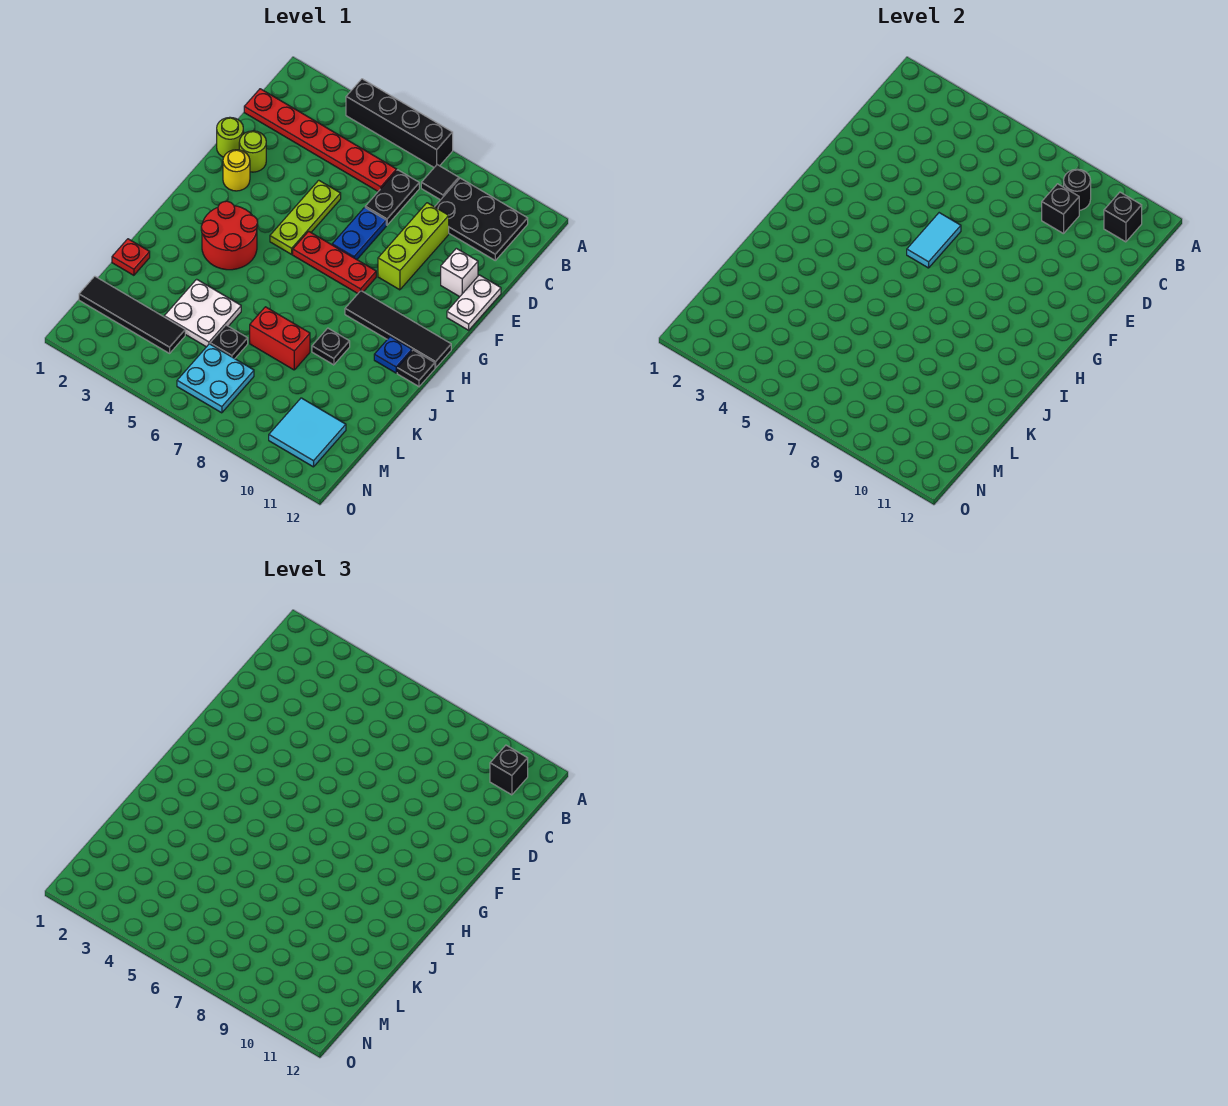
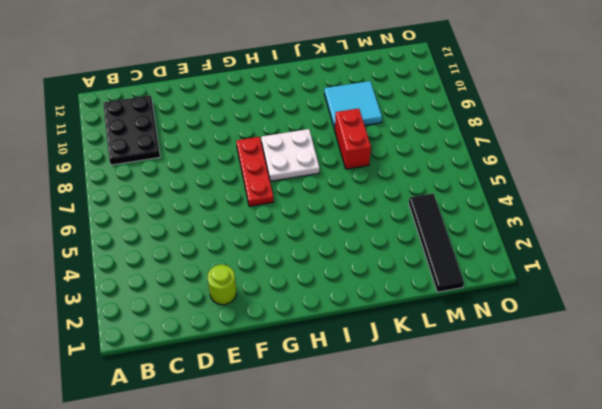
white 2x2 plate [261,129,319,181] -> white 2x2 plate moved to [164,279,241,347]
cyan 2x2 tile [324,81,382,129] -> cyan 2x2 tile moved to [269,398,346,467]
none -> black 1x4 brick [346,79,453,167]
none -> black 1x1 tile [421,165,459,200]
none -> red 1x6 plate [244,89,397,191]
none -> black 1x2 plate [365,170,419,225]

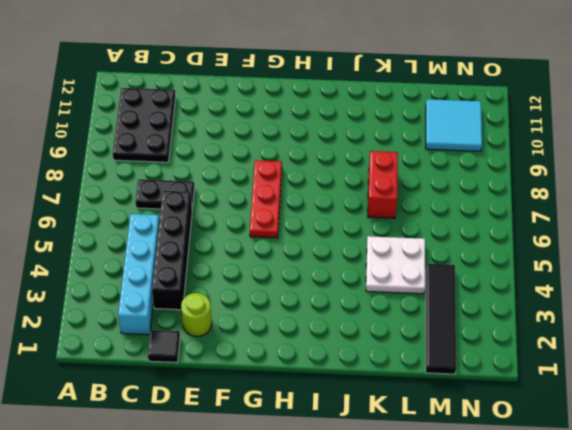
cyan 1x4 brick [118,214,159,335] -> red 1x6 plate [244,89,397,191]
black 1x1 tile [148,330,180,363] -> black 1x1 tile moved to [421,165,459,200]
black 1x4 brick [152,191,192,310] -> black 1x4 brick moved to [346,79,453,167]
none -> lime 1x3 brick [378,203,449,290]
none -> lime 1x1 round brick [217,117,243,157]
none -> lime 1x3 plate [270,180,341,254]
none -> blue 1x2 plate [332,207,386,259]

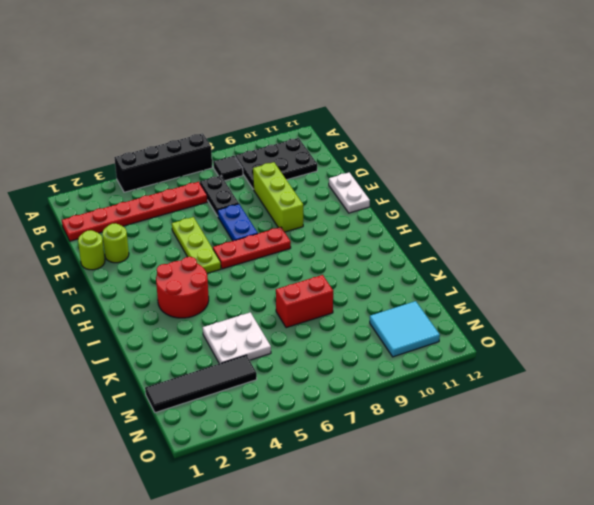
none -> white 1x1 brick [441,248,478,297]
none -> yellow 1x1 round brick [223,150,250,191]
none -> black 1x4 tile [345,291,451,368]
none -> blue 1x1 plate [374,337,412,373]

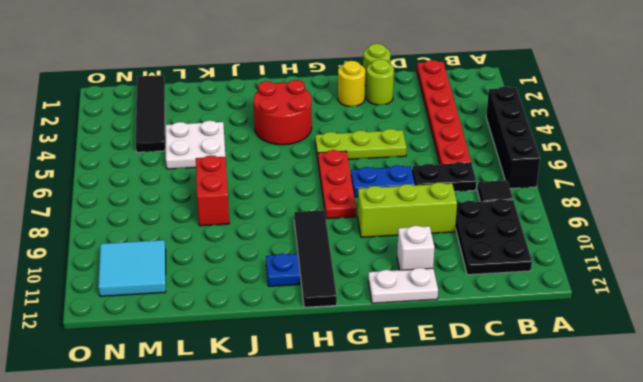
none -> black 1x1 plate [397,350,435,386]
none -> black 1x1 plate [312,328,350,365]
none -> red 1x1 plate [112,239,150,275]
none -> black 1x1 plate [210,325,248,359]

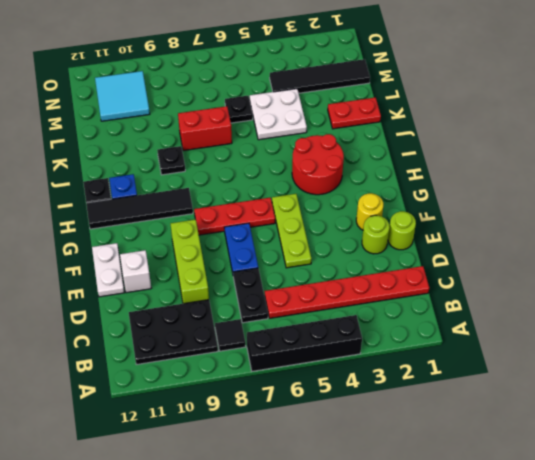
red 1x2 plate [328,97,381,129] -> red 1x1 plate [112,239,150,275]
none -> cyan 2x2 plate [177,344,254,413]
none -> black 1x1 round brick [1064,169,1091,210]
none -> black 1x1 brick [1104,192,1142,242]
none -> black 1x1 brick [1042,184,1079,234]

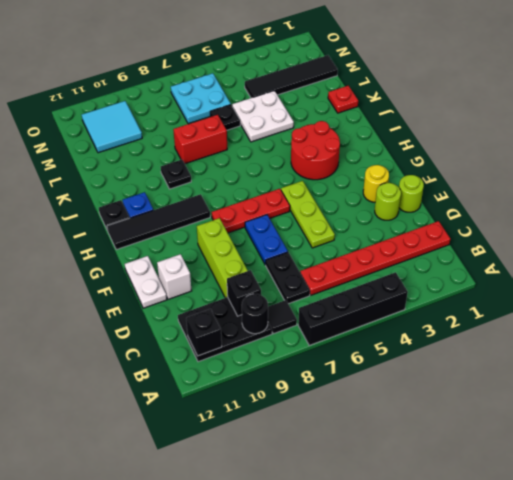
none -> cyan 1x2 tile [907,213,961,268]
none -> black 1x1 brick [490,745,528,795]

